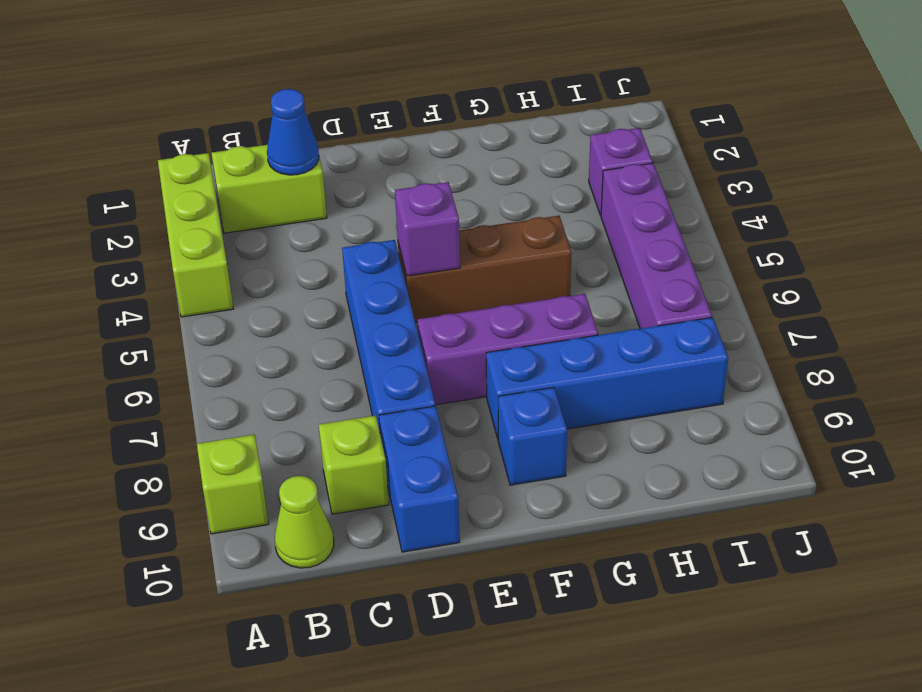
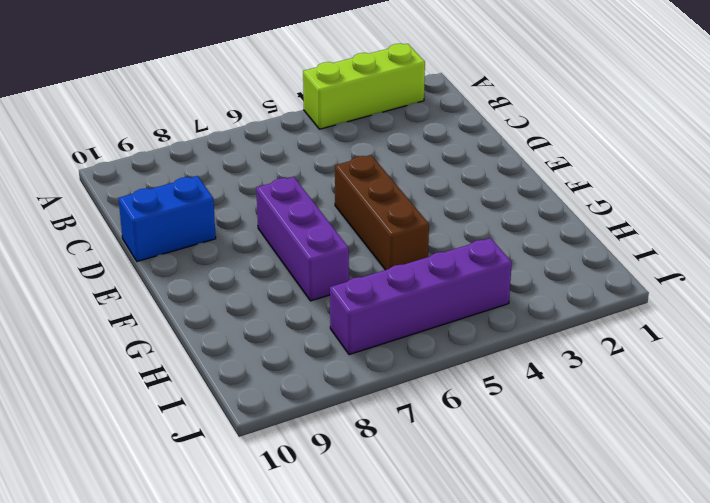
none -> lime 1x1 brick [197,435,269,534]
none -> lime 1x2 brick [212,145,327,233]
none -> lime 1x1 cone [275,476,334,568]

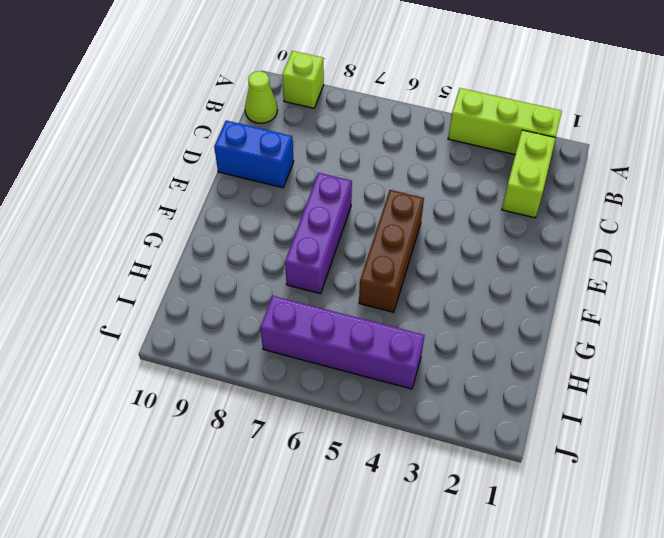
none -> lime 1x1 brick [319,415,389,514]
none -> blue 1x4 brick [342,240,435,431]
none -> blue 1x4 brick [486,317,728,439]

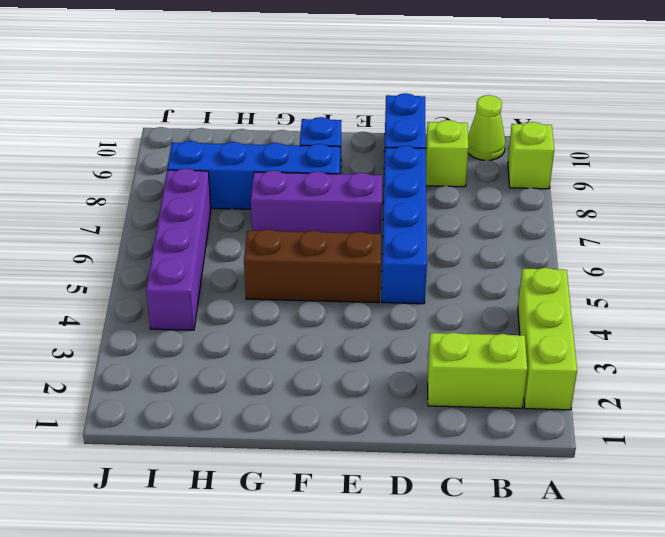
none -> purple 1x1 brick [589,128,653,215]
none -> blue 1x1 cone [267,89,319,175]
none -> purple 1x1 brick [395,182,460,276]

